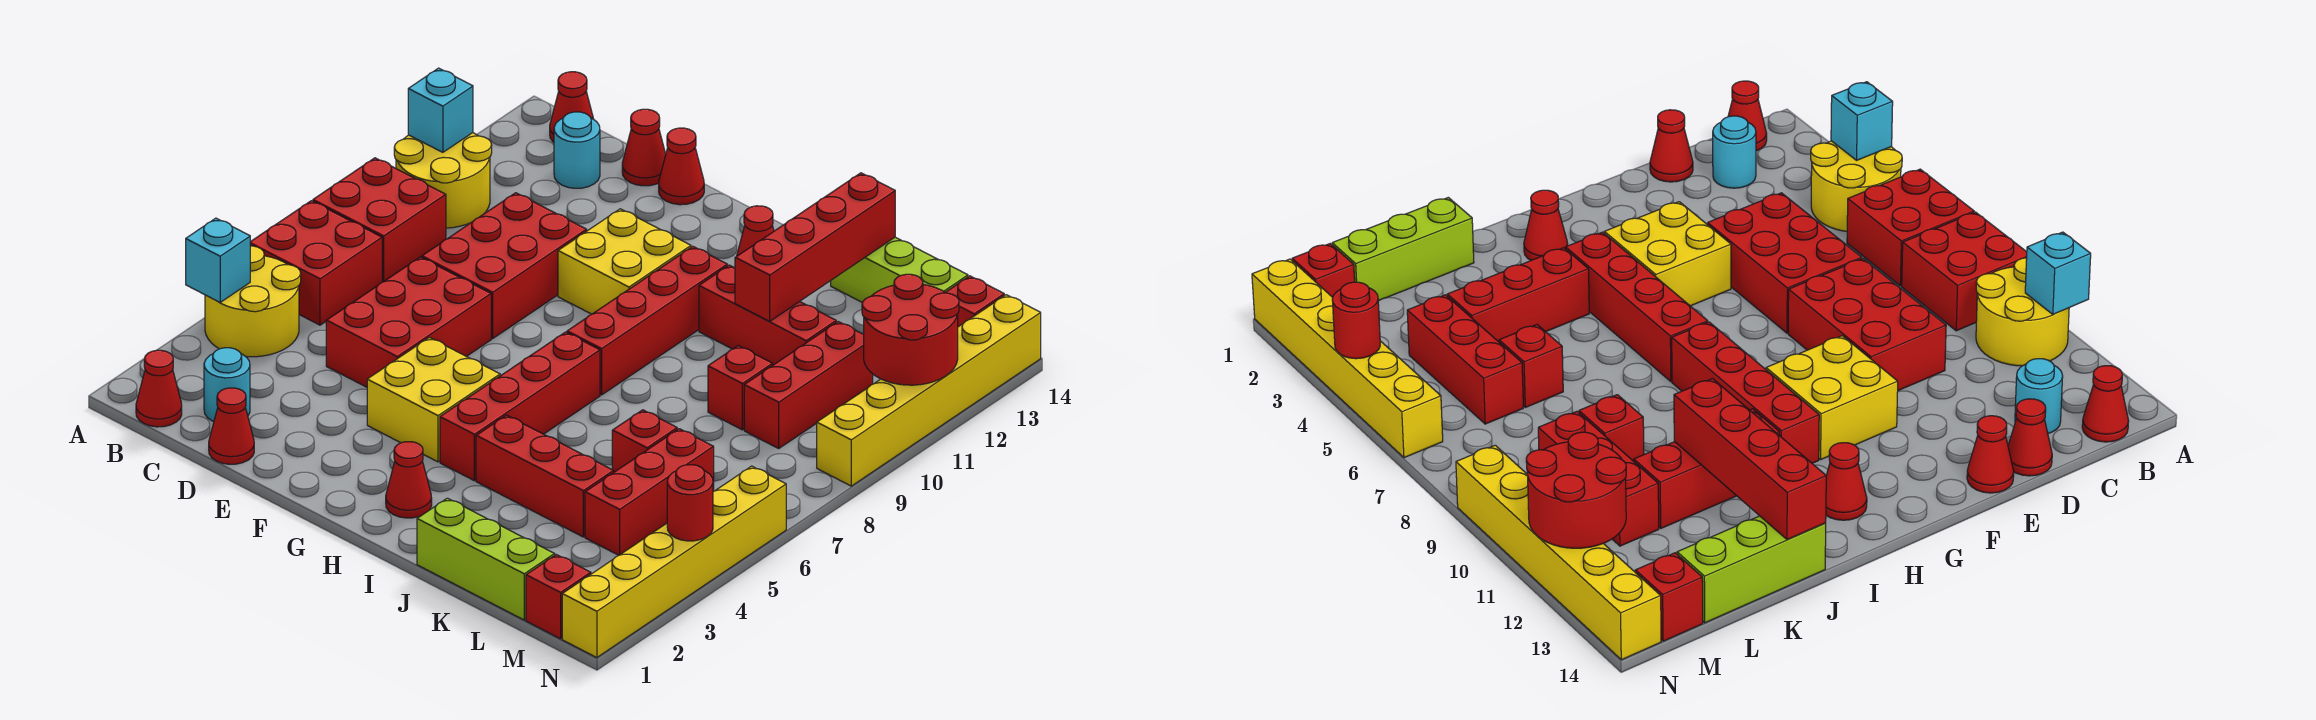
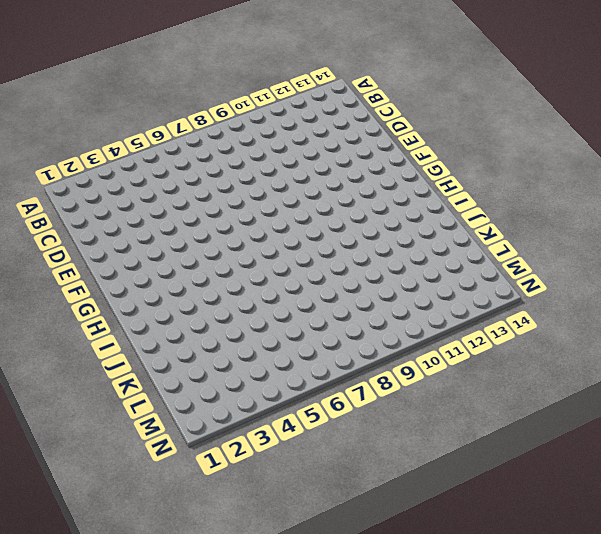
none -> yellow 2x2 round brick [205,246,301,357]
none -> red 2x2 brick [250,201,382,325]
none -> red 2x2 brick [313,158,446,282]
none -> yellow 2x2 round brick [394,133,492,228]

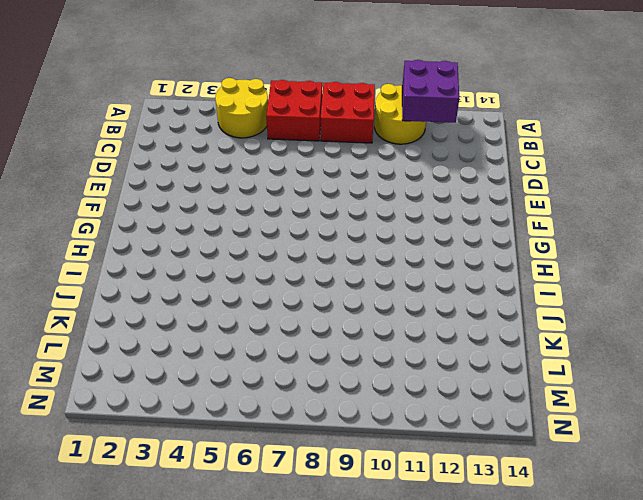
purple 2x2 brick [402,60,459,123] -> cyan 1x1 brick [408,68,473,152]
none -> red 1x1 cone [136,350,182,427]
none -> red 1x1 cone [550,72,593,142]
none -> cyan 1x1 round brick [204,348,250,422]
none -> cyan 1x1 round brick [554,112,600,188]

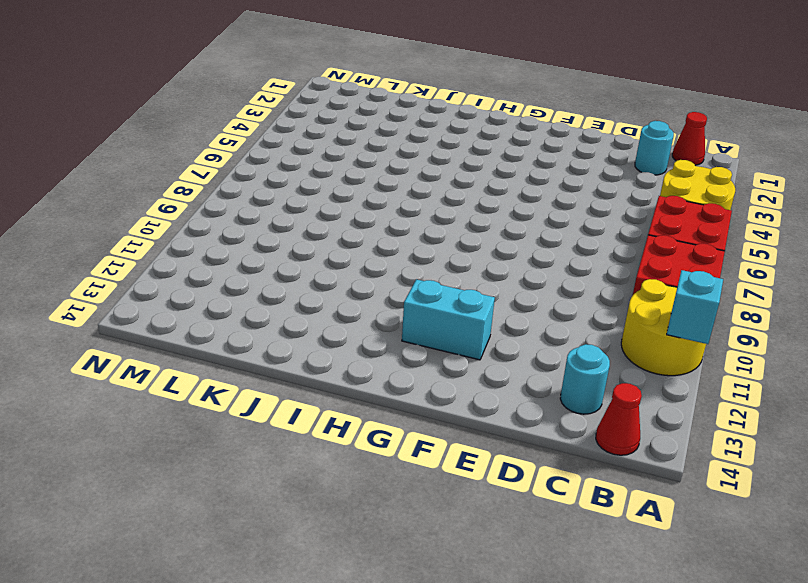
cyan 1x2 brick [402,279,495,360] -> none
none -> red 1x1 cone [209,388,254,464]
none -> red 2x3 brick [326,257,491,387]
none -> red 2x3 brick [422,193,587,339]
none -> red 1x1 cone [622,109,666,186]

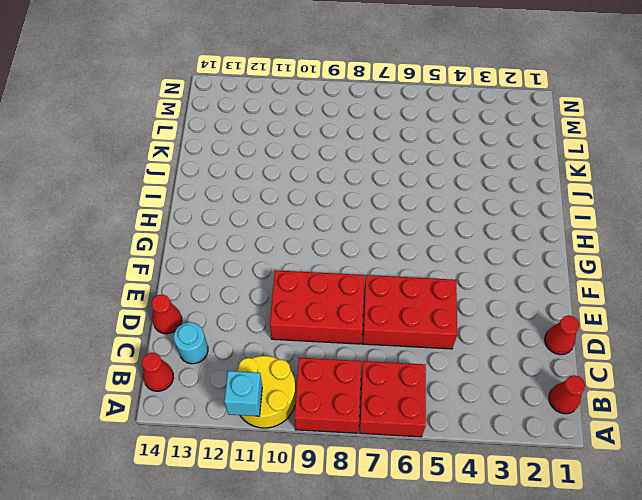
none -> yellow 2x2 round brick [205,246,301,357]
none -> cyan 1x1 round brick [204,348,250,422]
none -> red 1x1 cone [659,128,704,205]
none -> yellow 2x2 brick [367,337,500,462]

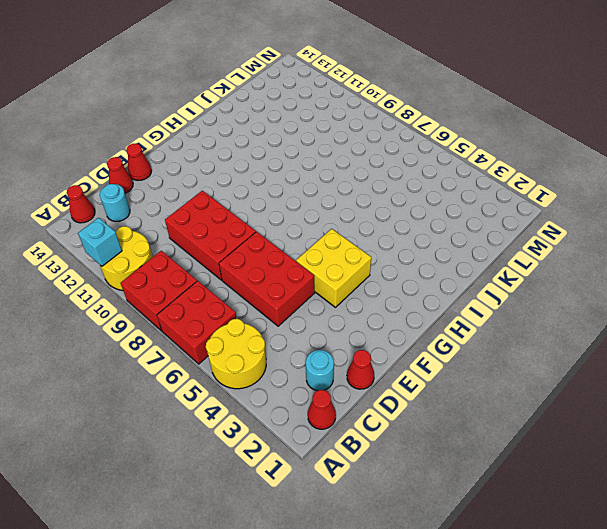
none -> yellow 2x2 brick [558,209,691,314]
none -> red 1x1 cone [386,442,432,518]
none -> red 1x4 brick [440,332,600,481]
none -> red 1x4 brick [567,246,727,395]

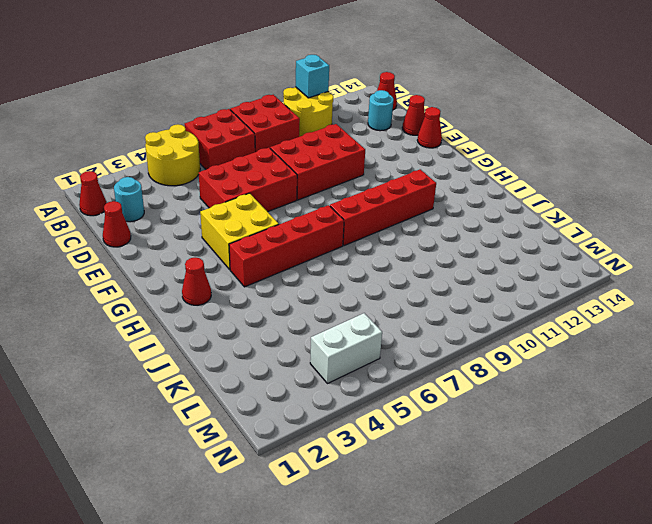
white 1x2 brick [310,313,382,384] -> none
none -> yellow 2x2 brick [558,209,691,314]
none -> red 1x1 cone [737,206,774,256]
none -> red 1x3 brick [476,415,614,537]
none -> red 1x3 brick [699,265,836,365]

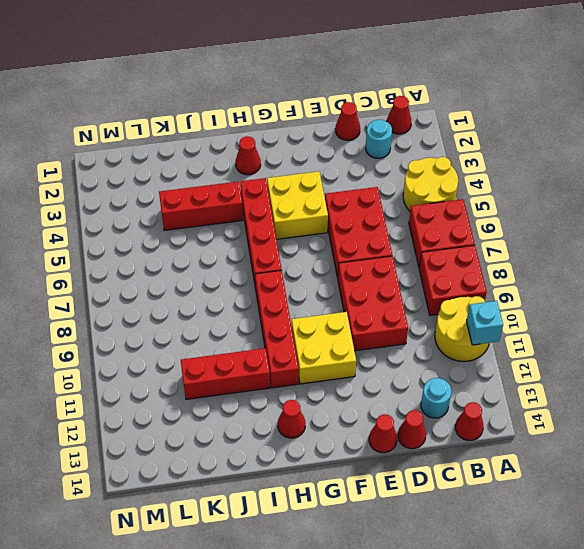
none -> lime 1x3 brick [417,498,555,620]
none -> lime 1x3 brick [831,237,968,303]
none -> red 1x1 brick [612,410,677,472]
none -> red 1x1 brick [708,346,773,430]

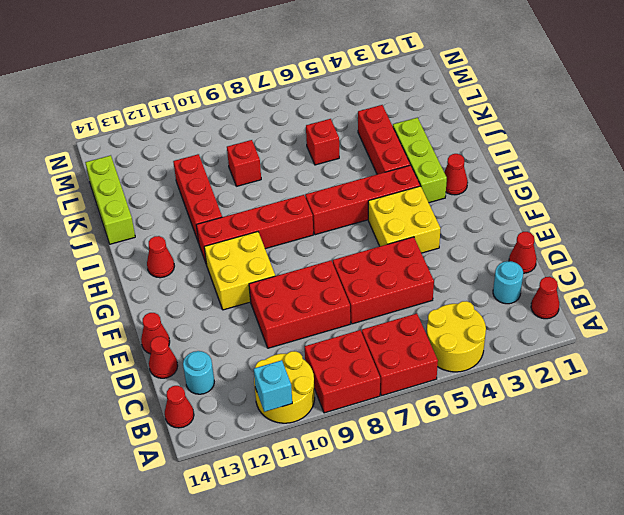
lime 1x3 brick [393,118,447,203] -> lime 1x3 brick moved to [417,498,555,620]
none -> red 1x3 brick [585,429,714,555]
none -> red 1x3 brick [744,322,873,448]
none -> red 1x1 brick [526,555,591,639]
none -> red 1x1 brick [946,276,1004,327]

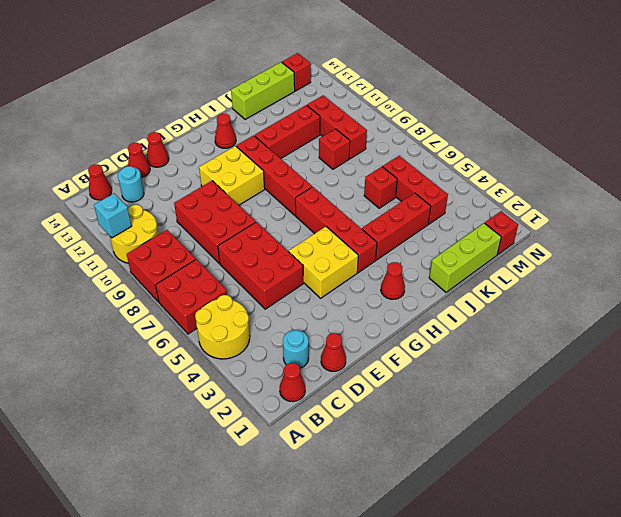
none -> yellow 1x6 brick [562,466,786,658]
none -> yellow 1x6 brick [817,295,1041,486]
none -> cyan 1x1 brick [186,218,250,302]
none -> red 1x4 brick [735,173,895,321]

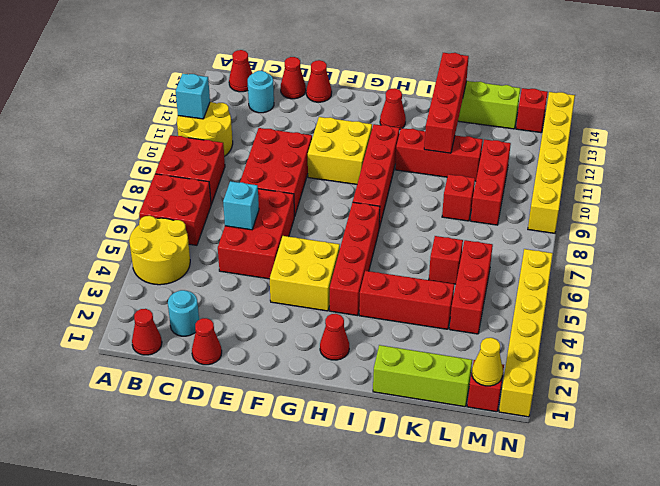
cyan 1x1 brick [223,181,259,230] -> cyan 1x1 brick moved to [186,218,250,302]
yellow 1x1 cone [472,338,503,386] -> none
none -> red 2x2 round brick [862,274,959,385]
none -> red 1x1 round brick [667,465,713,541]

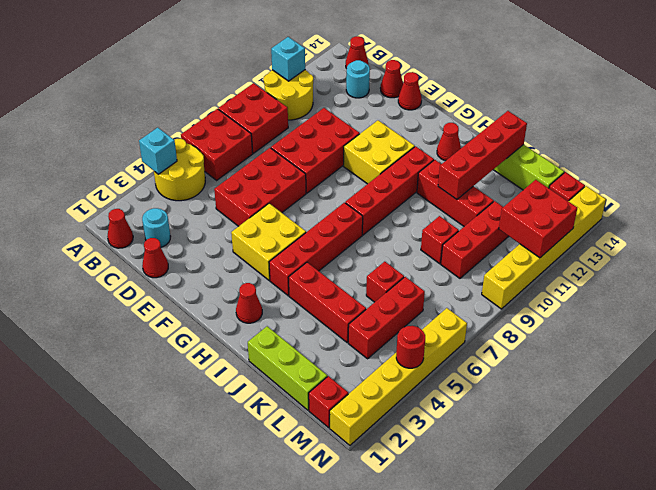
red 2x2 brick [499,180,577,258] -> red 2x2 round brick [862,274,959,385]

